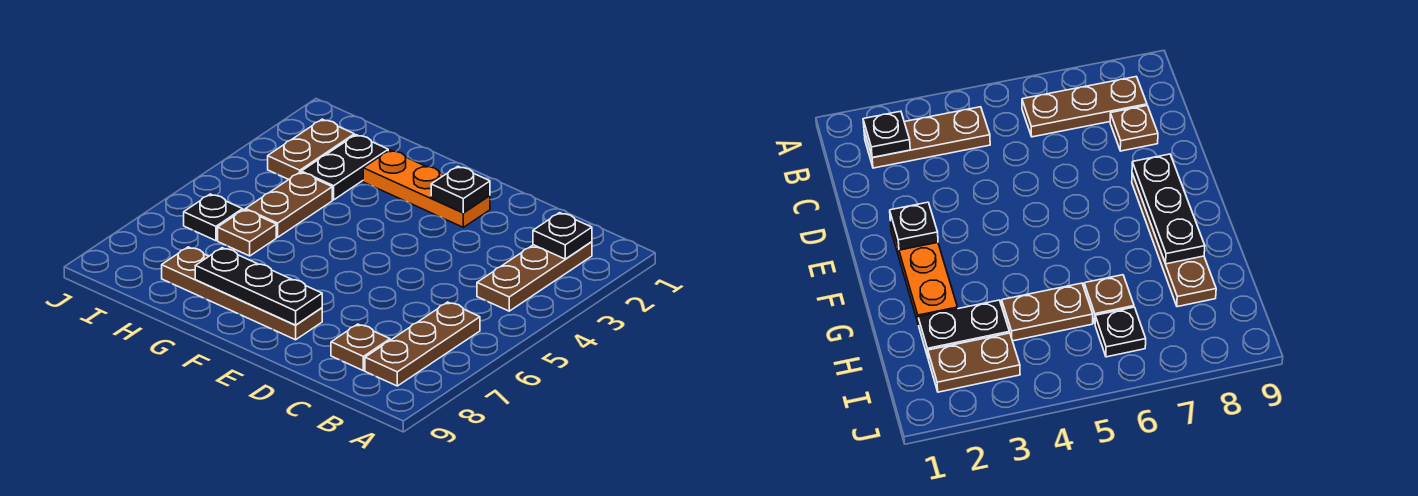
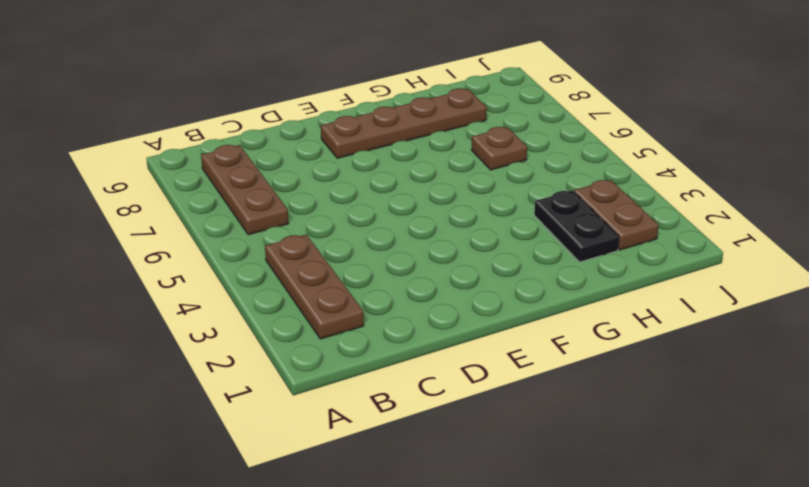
none -> brown 1x1 plate [331,324,390,371]
none -> orange 1x3 plate [363,150,490,227]
none -> brown 1x2 plate [245,172,332,237]

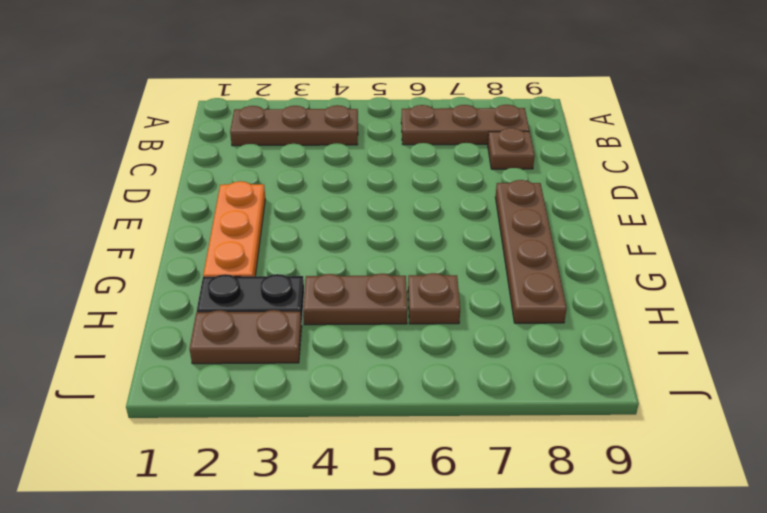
none -> black 1x1 plate [184,194,243,241]
none -> black 1x1 plate [533,213,592,259]
none -> black 1x1 plate [431,166,490,213]

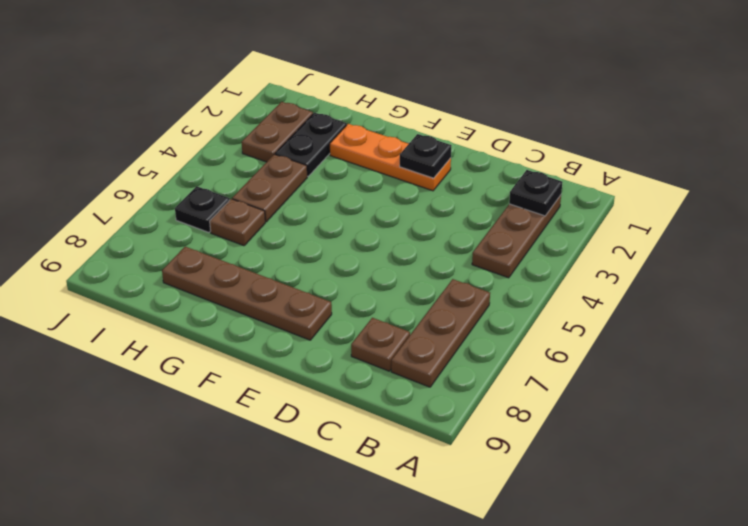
none -> black 1x3 plate [195,248,322,325]

